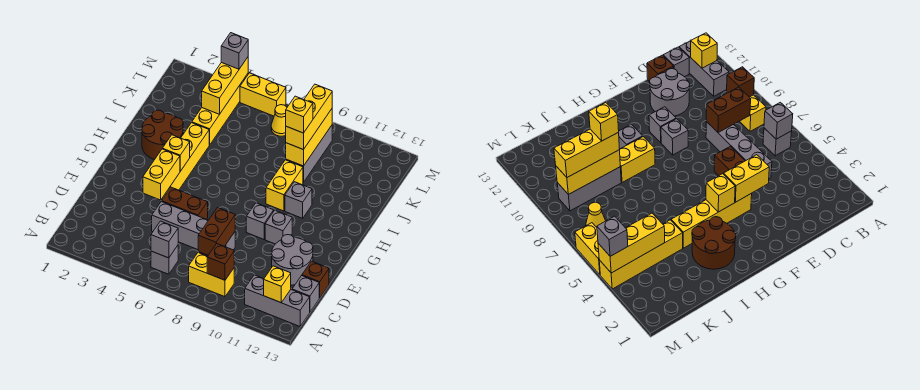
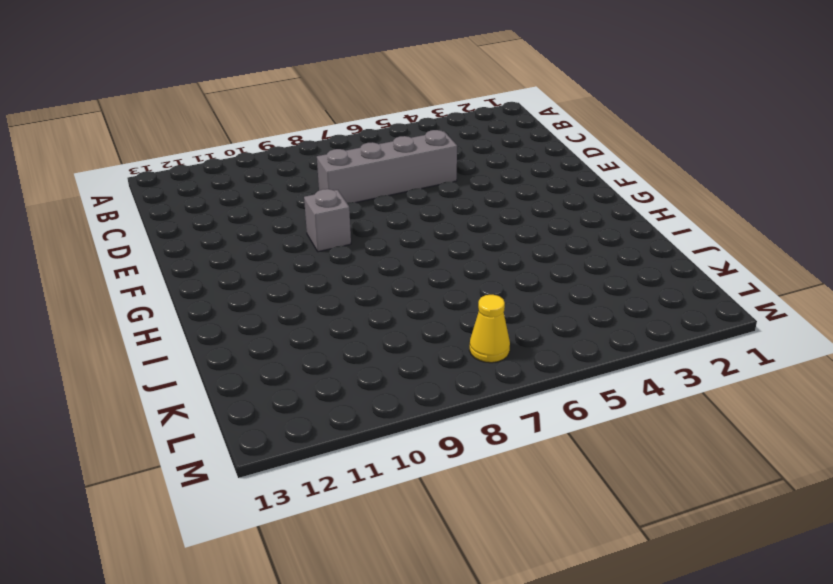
none -> grey 1x1 brick [151,245,178,274]
none -> yellow 1x2 brick [189,253,234,297]
none -> grey 1x3 brick [245,275,310,326]

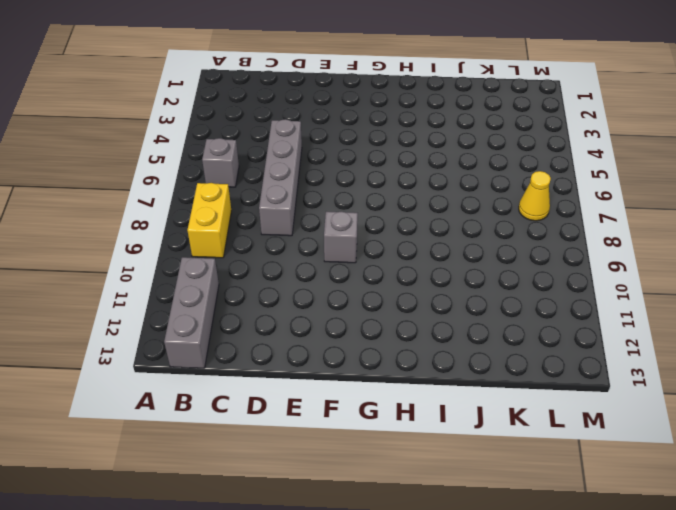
none -> grey 1x1 brick [292,276,319,312]
none -> grey 2x2 round brick [272,235,313,285]
none -> brown 1x1 brick [302,261,329,298]

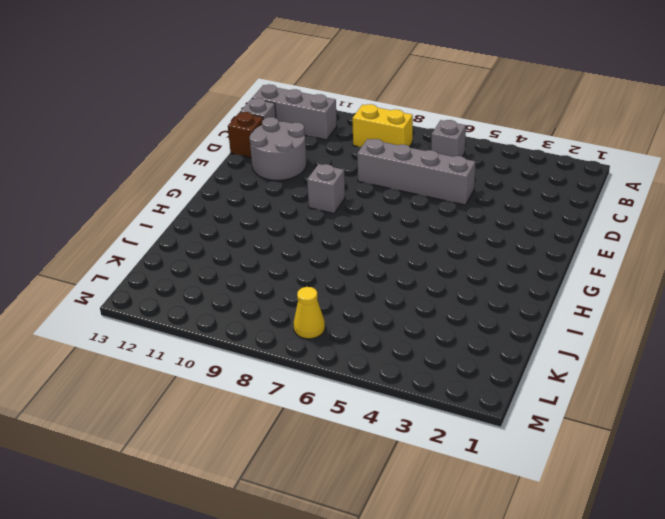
none -> brown 1x2 brick [162,187,208,219]
none -> yellow 1x4 brick [162,123,209,199]
none -> grey 1x1 brick [265,210,292,244]

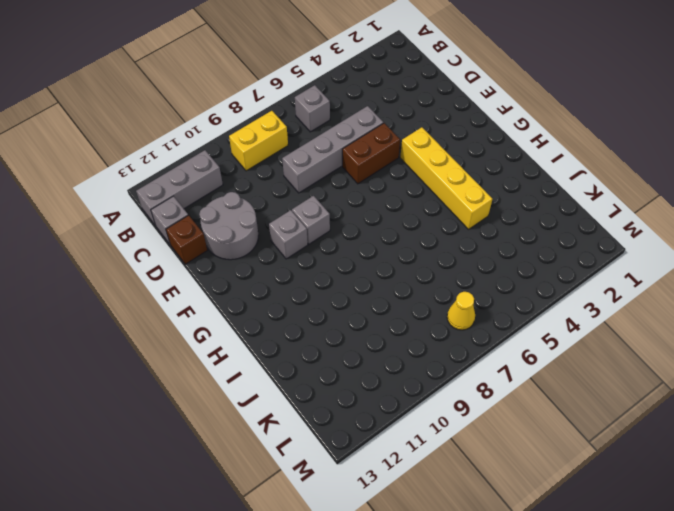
none -> brown 2x2 round brick [142,110,183,160]
none -> yellow 1x2 brick [266,160,303,211]
none -> grey 1x1 brick [285,182,312,218]

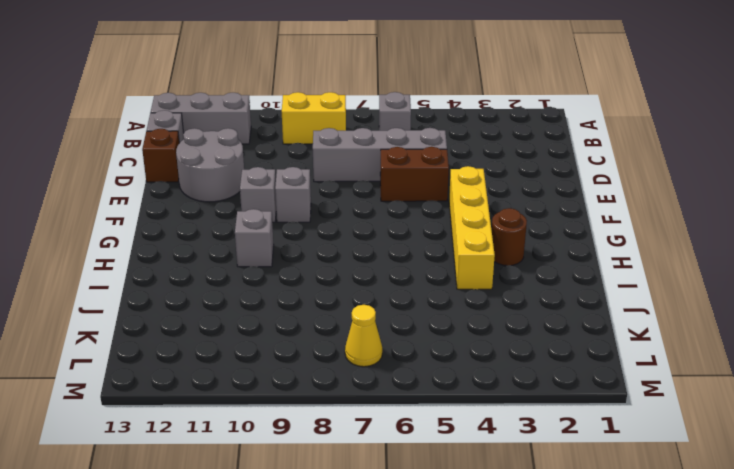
brown 1x1 round brick [491,208,527,266] -> brown 2x2 round brick [142,110,183,160]
none -> yellow 1x2 brick [266,160,303,211]
none -> yellow 1x4 brick [192,74,248,145]
none -> grey 1x3 brick [286,125,332,182]

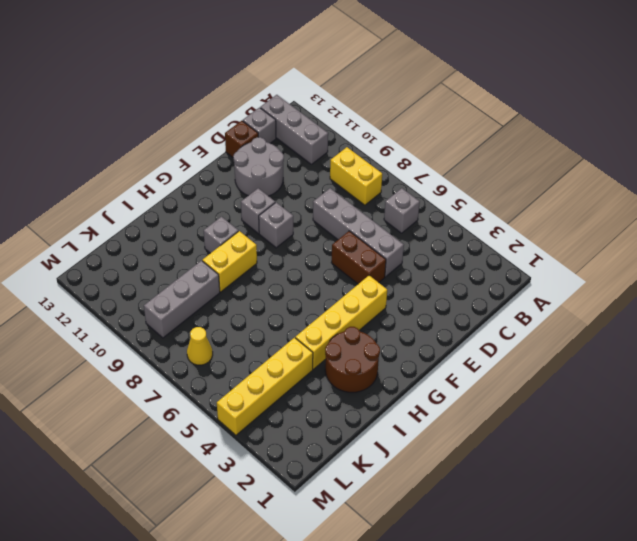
none -> yellow 1x2 brick [240,73,286,116]
none -> grey 1x1 brick [151,221,178,258]
none -> brown 1x1 brick [207,244,234,280]

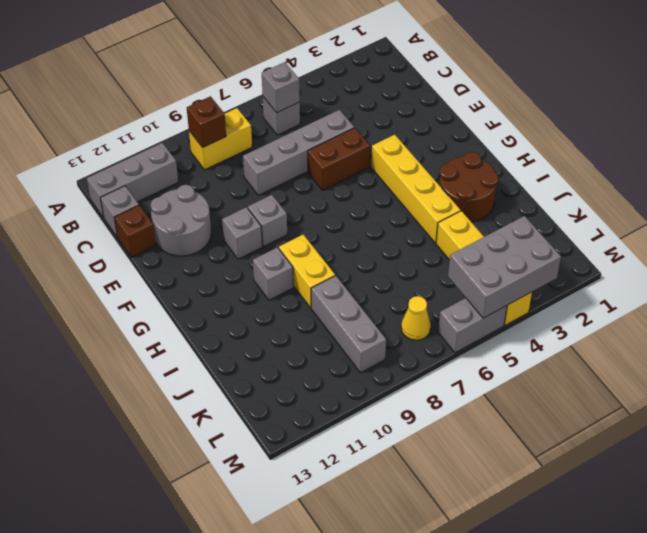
grey 2x3 brick [448,216,561,318] -> yellow 1x3 brick [202,57,248,114]
grey 1x2 brick [438,298,507,353] -> yellow 1x2 brick [240,73,286,116]
none -> yellow 1x1 brick [264,266,291,303]
none -> brown 1x2 brick [198,208,235,255]
none -> yellow 1x2 brick [143,149,180,200]

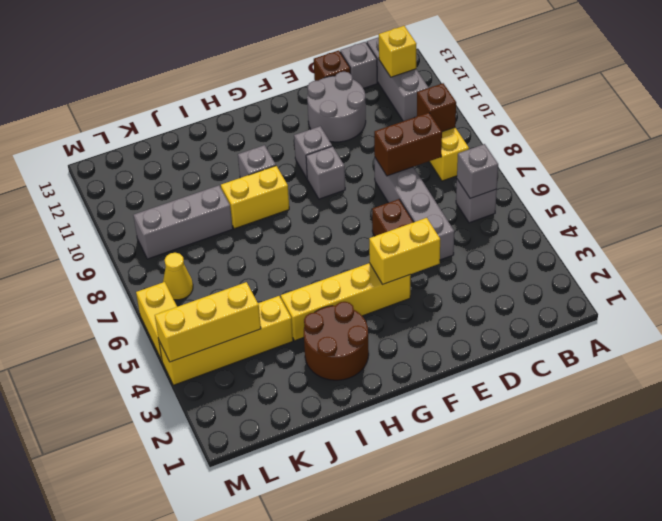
none -> yellow 1x1 brick [162,135,190,171]
none -> yellow 1x3 brick [286,109,332,166]
none -> yellow 1x3 brick [286,84,332,150]

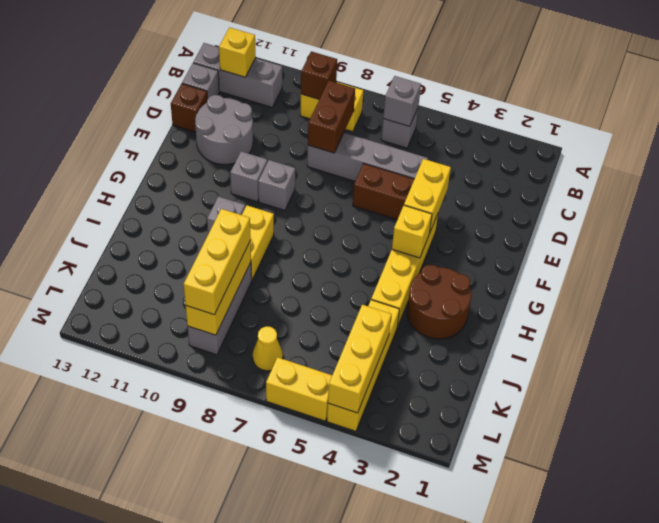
none -> grey 1x1 brick [221,33,248,69]
none -> yellow 1x1 brick [286,96,313,133]

